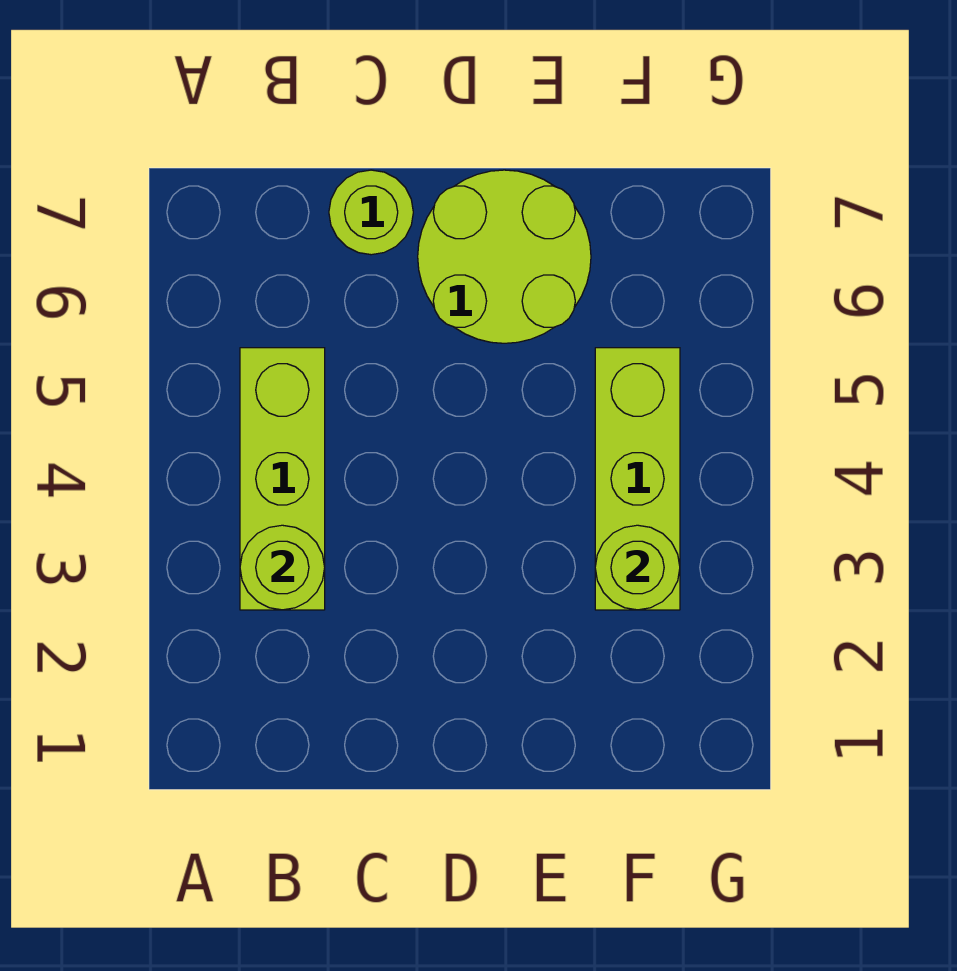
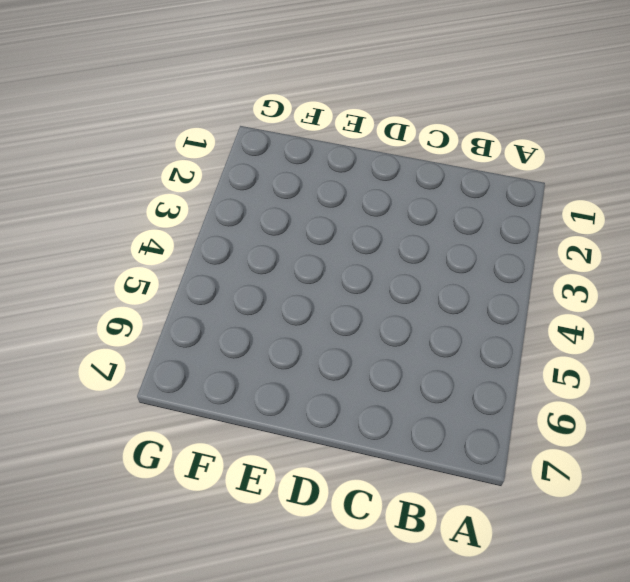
none -> lime 1x3 brick [240,348,325,610]
none -> lime 1x1 round brick [329,170,413,255]

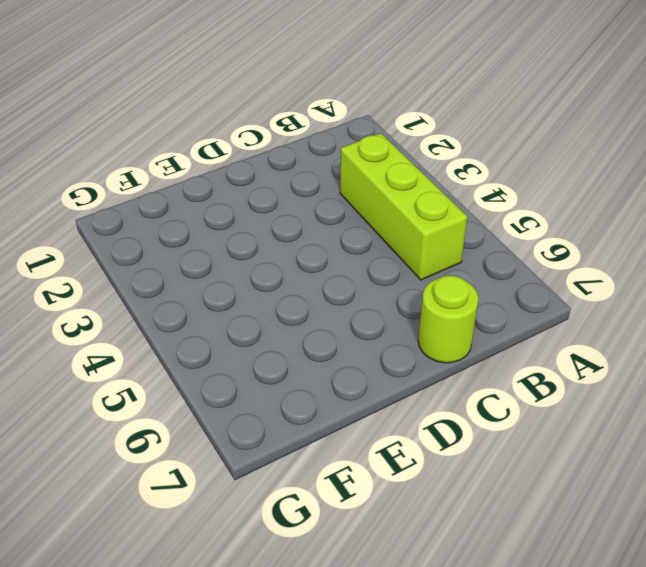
none -> lime 2x2 round brick [418,170,591,343]
none -> lime 1x3 brick [595,348,680,610]

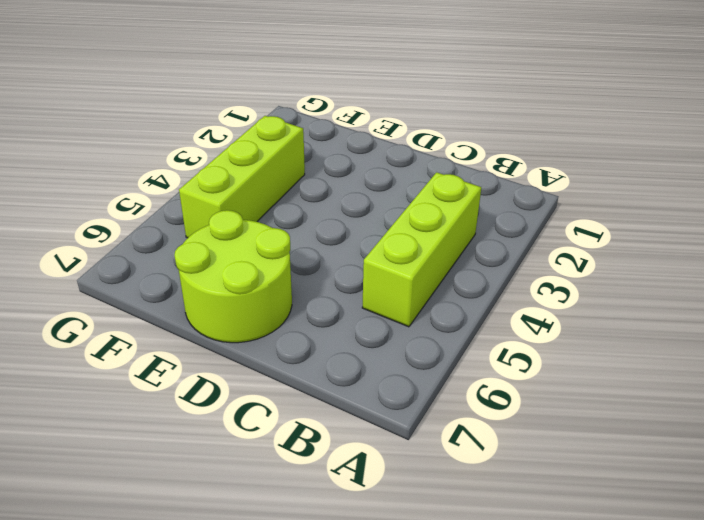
none -> lime 1x1 round brick [329,170,413,255]
none -> lime 1x1 round brick [240,525,325,610]

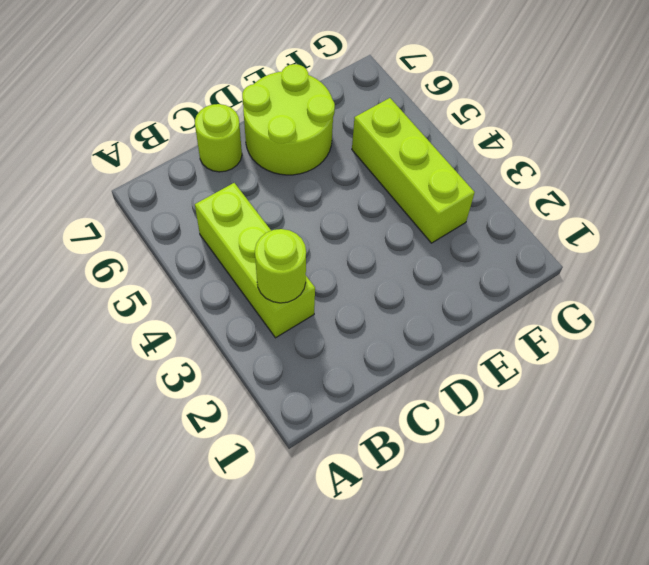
none -> lime 1x1 round brick [595,525,680,610]

